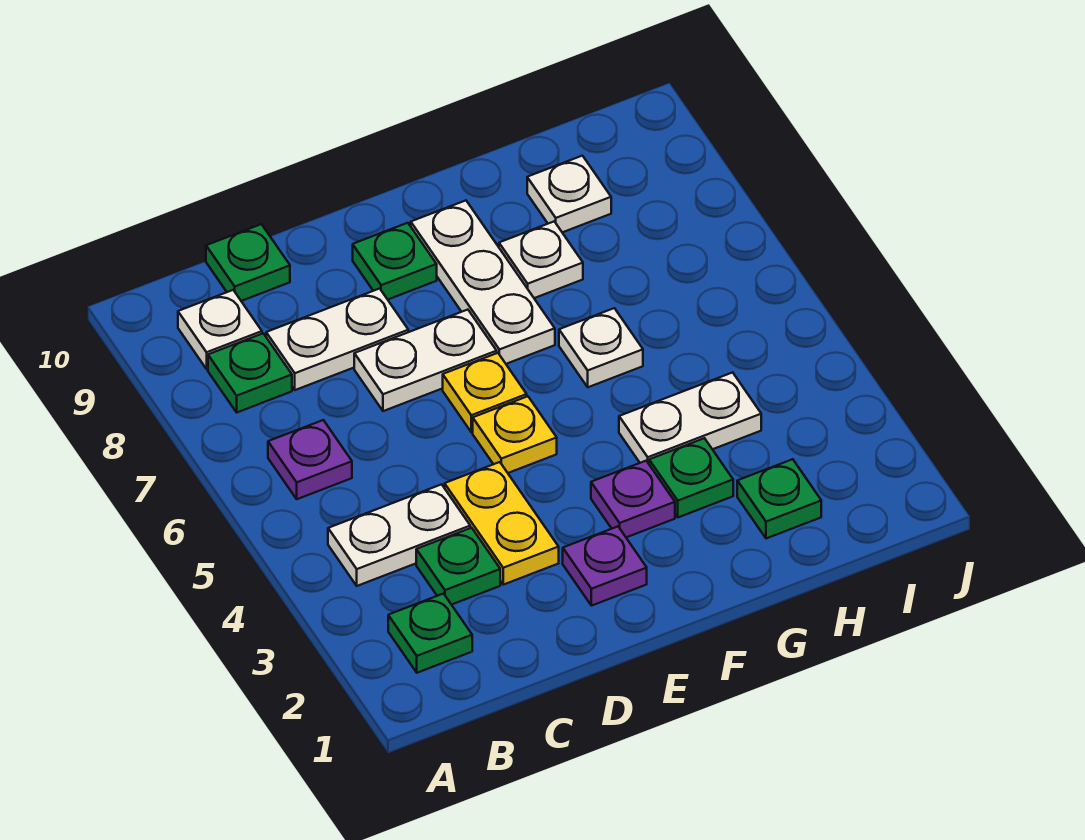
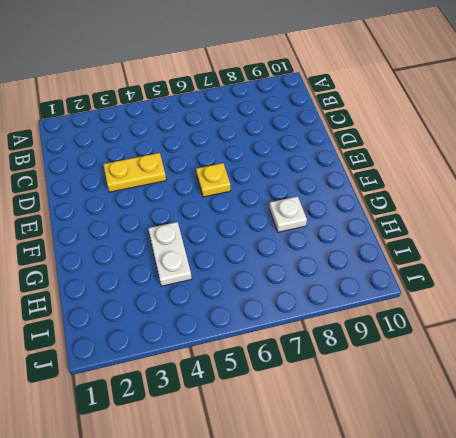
none -> green 1x1 plate [388,594,472,673]
none -> white 1x2 plate [328,484,470,586]
none -> purple 1x1 plate [268,420,352,499]

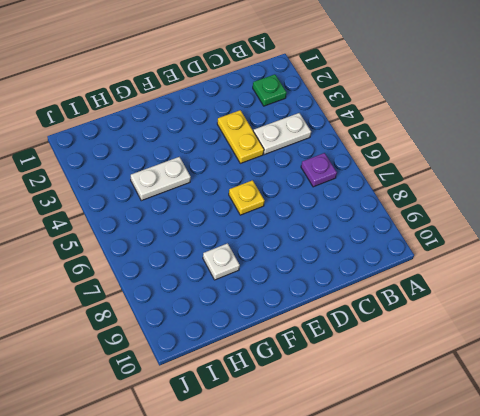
none -> green 1x1 plate [208,333,292,412]
none -> white 1x1 plate [178,290,262,369]
none -> green 1x1 plate [416,528,500,605]

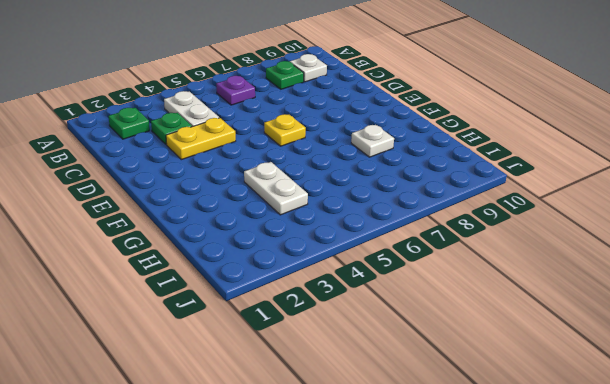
none -> white 1x2 plate [266,289,408,390]
none -> green 1x1 plate [206,224,290,301]
none -> white 1x2 plate [354,310,497,411]

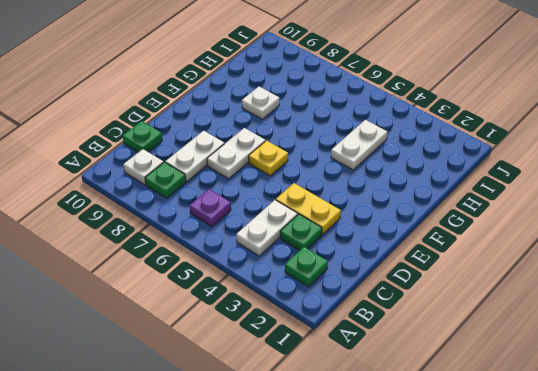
none -> purple 1x1 plate [563,527,647,606]
none -> yellow 1x1 plate [473,396,557,473]
none -> green 1x1 plate [353,223,437,300]

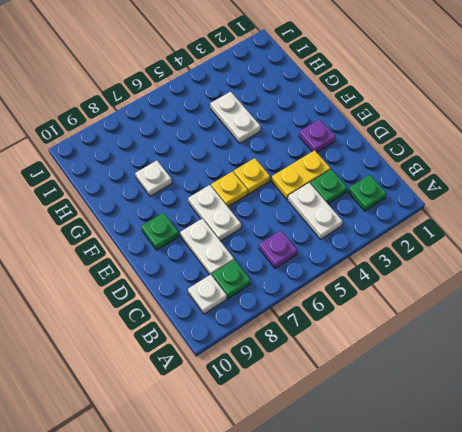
none -> green 1x1 plate [206,224,290,301]
none -> purple 1x1 plate [591,461,675,537]
none -> white 1x3 plate [411,201,555,364]

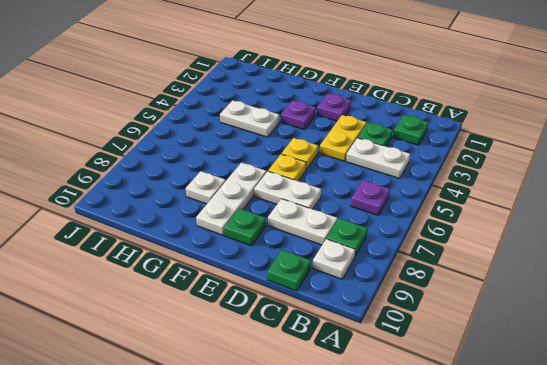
none -> green 1x1 plate [649,438,733,517]
none -> white 1x1 plate [559,308,643,387]
none -> green 1x1 plate [737,459,821,538]

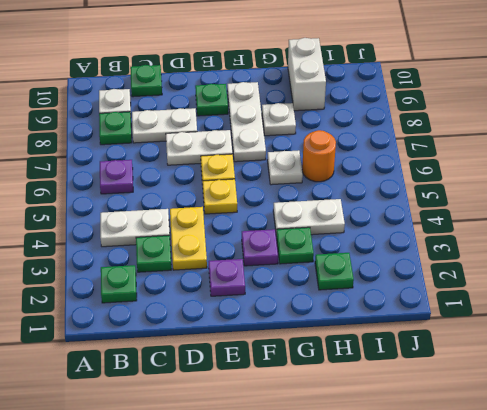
orange 1x1 round brick [302,130,336,182] -> none
white 1x2 brick [288,38,326,111] -> white 1x1 plate [527,156,611,232]

